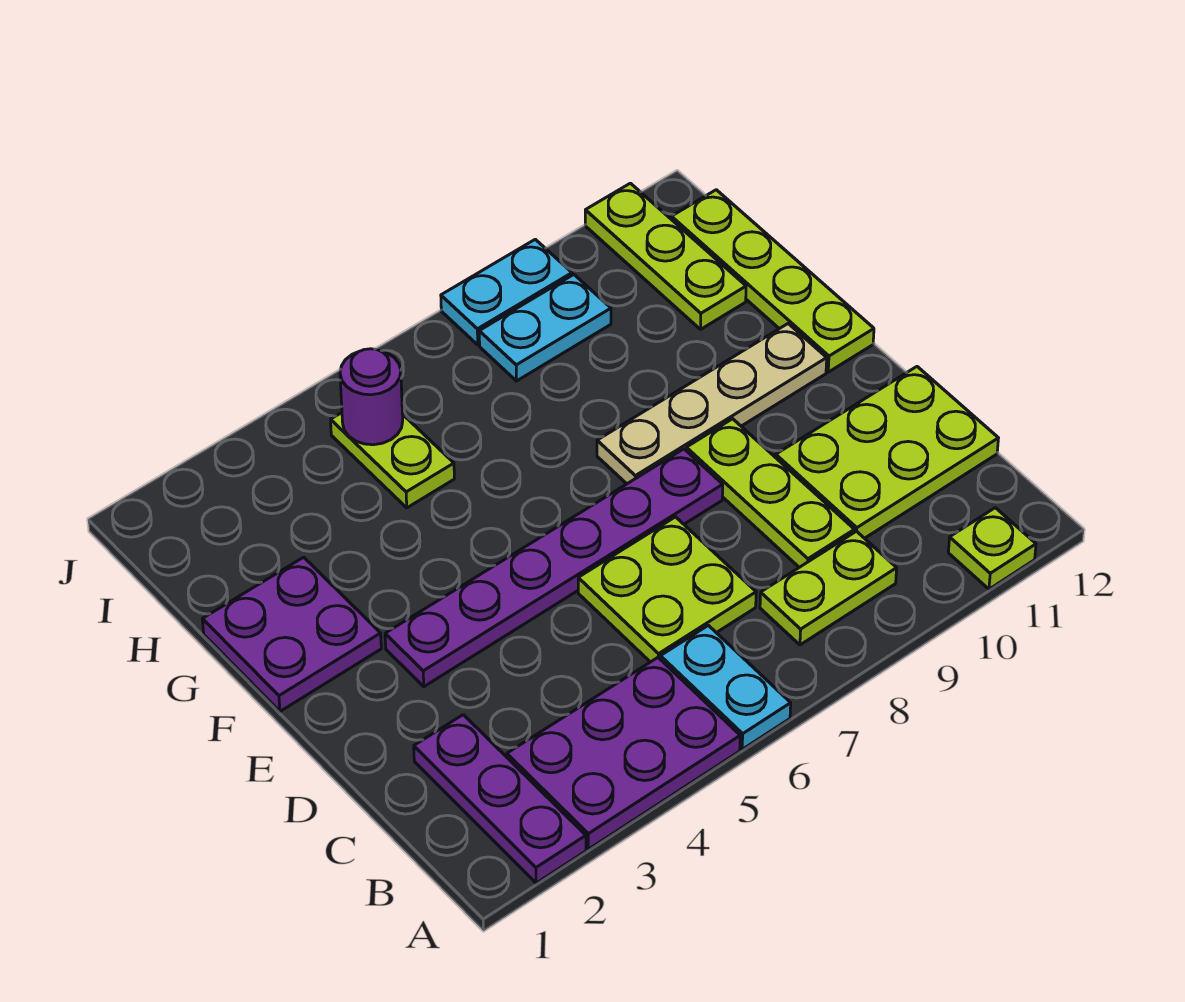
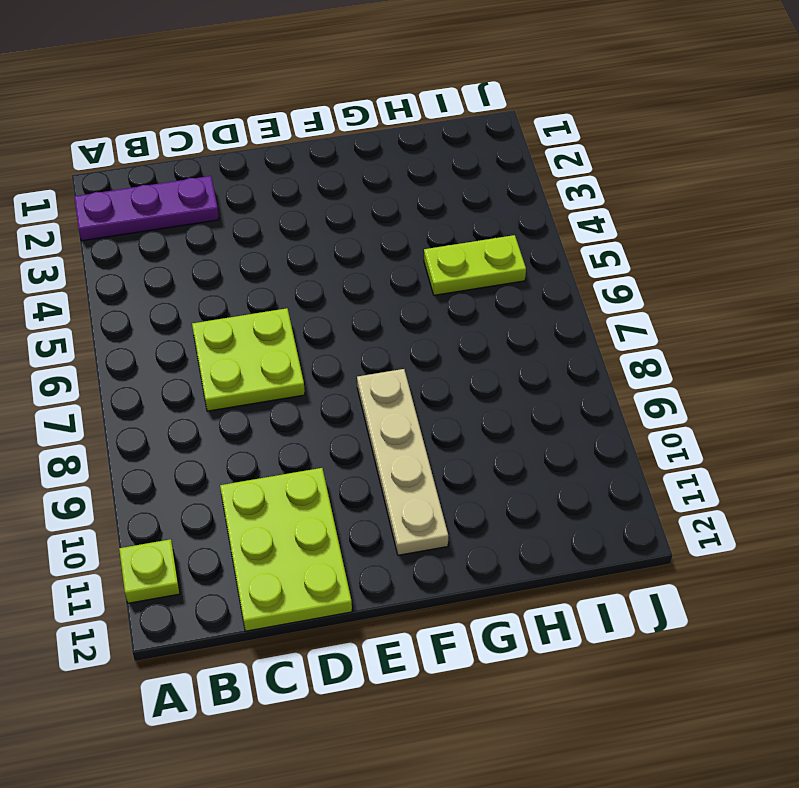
none -> purple 2x3 plate [507,658,740,849]
none -> cyan 1x2 plate [660,625,791,749]
none -> lime 1x2 plate [760,531,897,645]

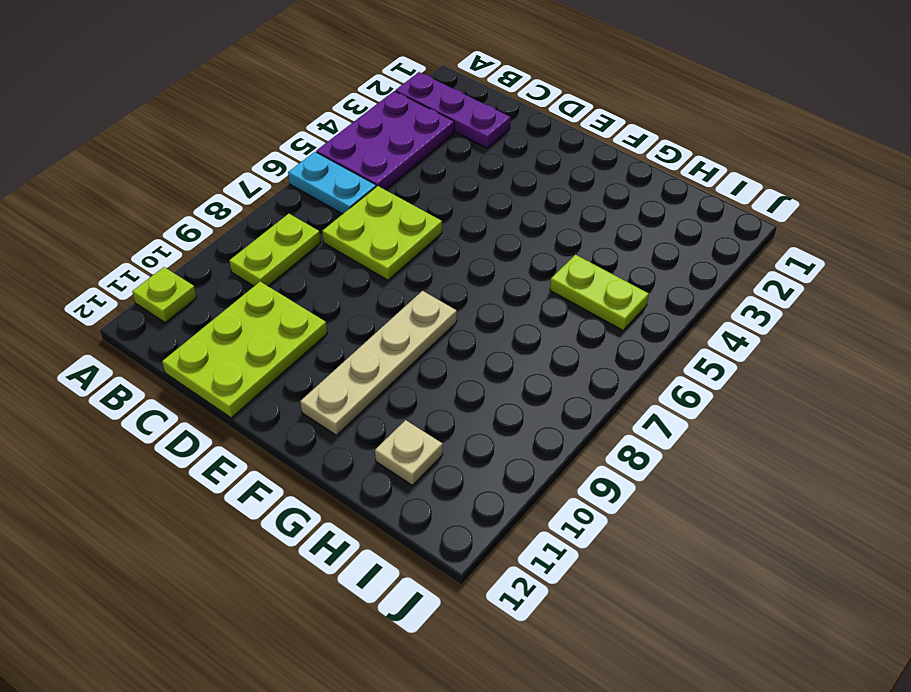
tan 1x1 plate [375,420,443,485] -> lime 1x3 plate [585,183,746,329]
none -> lime 1x3 plate [686,419,854,567]
none -> purple 1x6 plate [385,449,723,687]
none -> purple 2x2 plate [202,557,381,711]

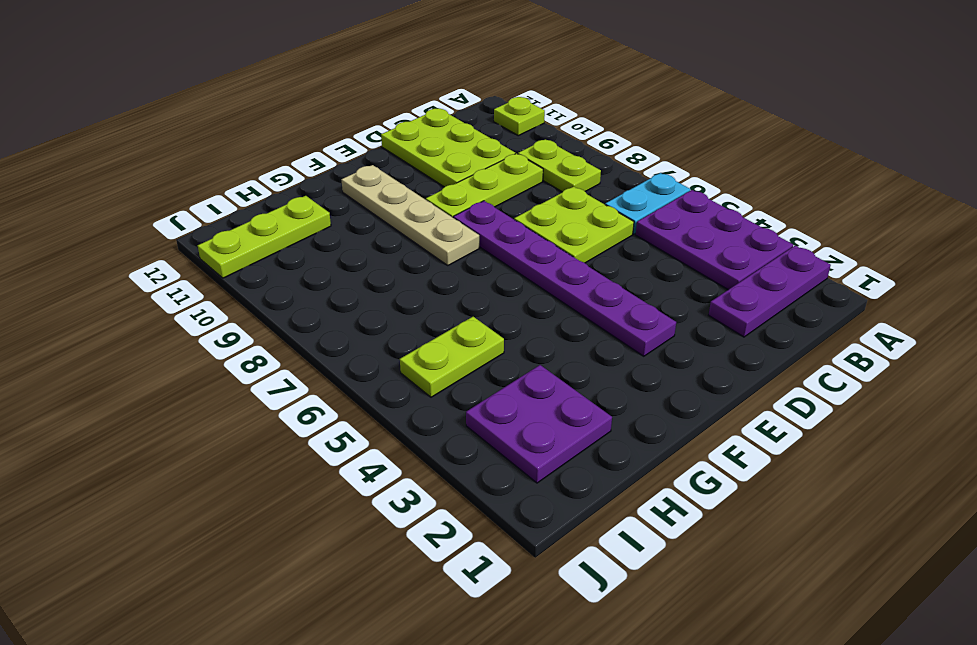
purple 2x2 plate [466,365,612,483] -> purple 2x2 plate moved to [202,557,381,711]
none -> lime 1x4 plate [671,190,874,372]
none -> cyan 1x2 plate [479,275,611,381]
none -> cyan 1x2 plate [441,239,572,345]

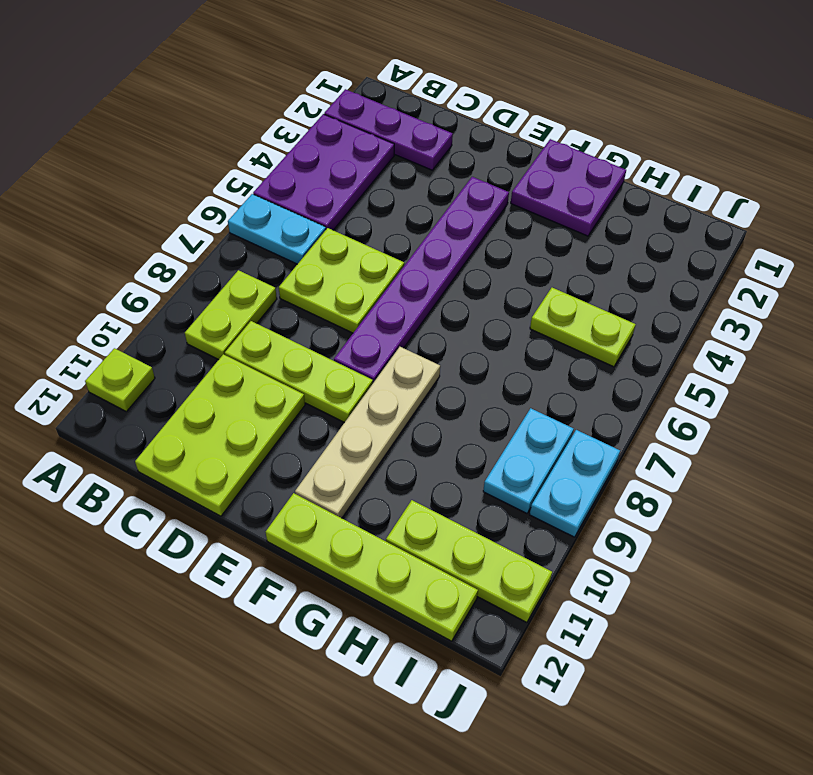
none -> purple 1x1 round brick [340,349,403,445]

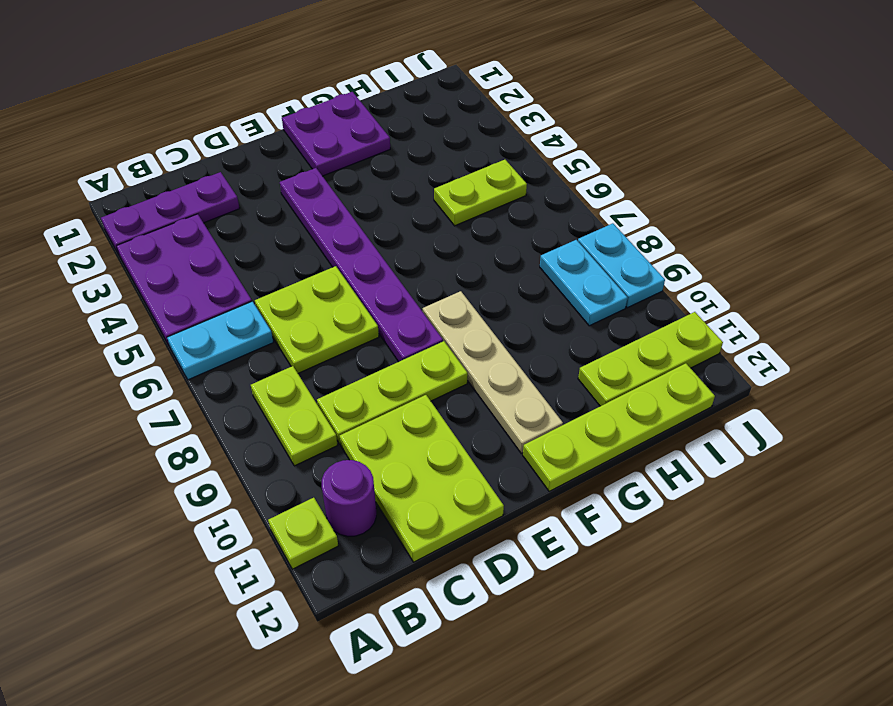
purple 1x1 round brick [322,460,376,536] -> purple 1x1 round brick moved to [340,349,403,445]

